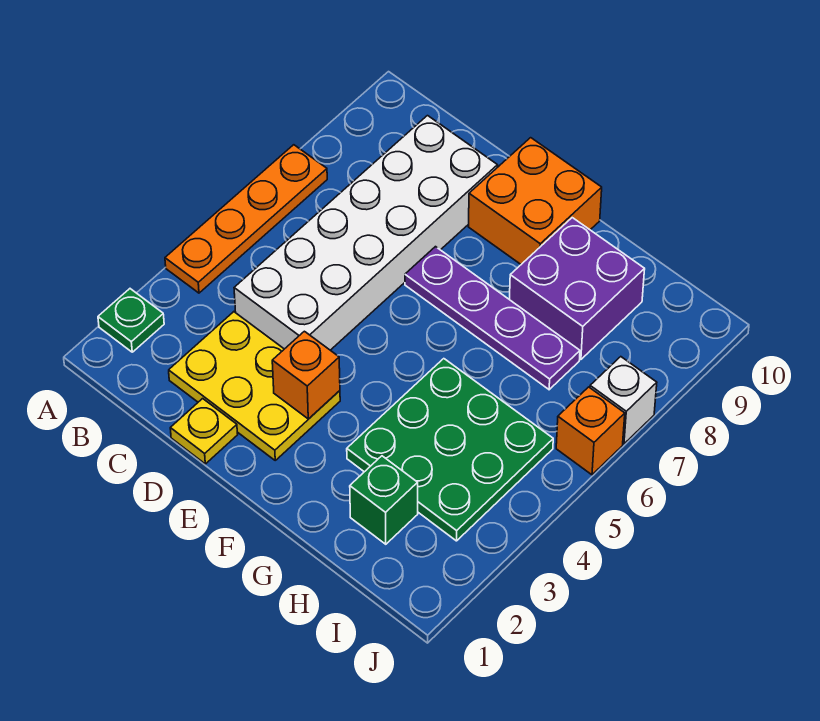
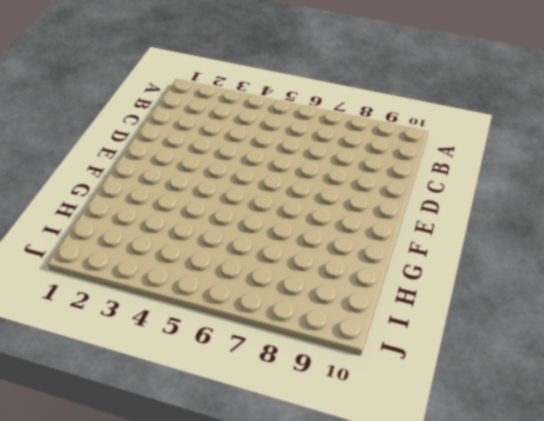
none -> green 1x1 plate [98,289,164,352]
none -> orange 1x4 plate [165,145,327,293]
none -> yellow 2x3 plate [169,312,340,460]

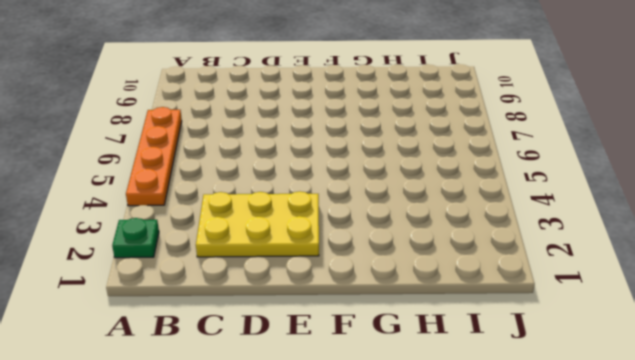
none -> white 2x6 brick [234,116,497,350]
none -> yellow 1x1 plate [170,399,238,464]
none -> purple 1x4 plate [405,247,580,390]

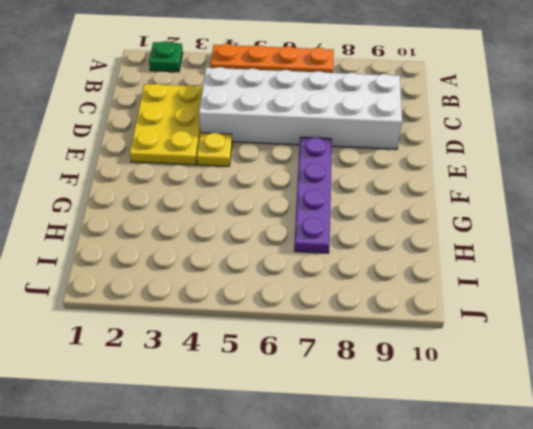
yellow 1x1 plate [197,133,232,166] -> yellow 1x1 plate moved to [170,399,238,464]
none -> orange 2x2 brick [468,138,602,264]
none -> green 3x3 plate [347,359,553,541]
none -> purple 2x2 brick [509,218,645,359]

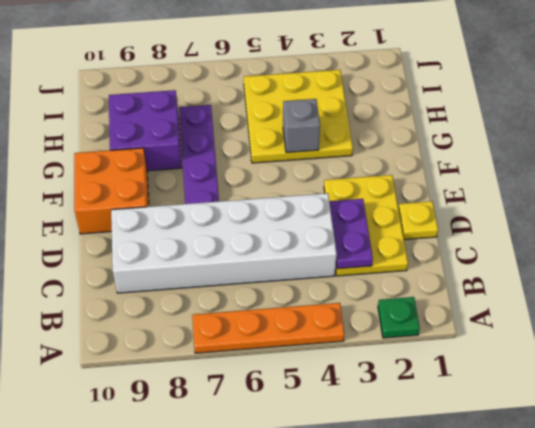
purple 1x2 plate [329,199,373,269] -> none
yellow 3x3 plate [244,70,353,163] -> green 3x3 plate [347,359,553,541]
grey 1x1 brick [283,99,320,153] -> none
none -> green 1x1 brick [350,456,418,544]
none -> orange 1x1 brick [556,387,625,475]
none -> white 1x1 brick [590,357,657,444]

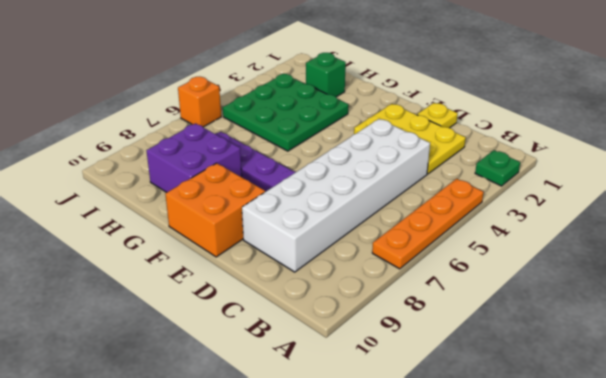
none -> white 1x1 brick [590,357,657,444]
none -> orange 1x1 brick [272,331,340,419]

